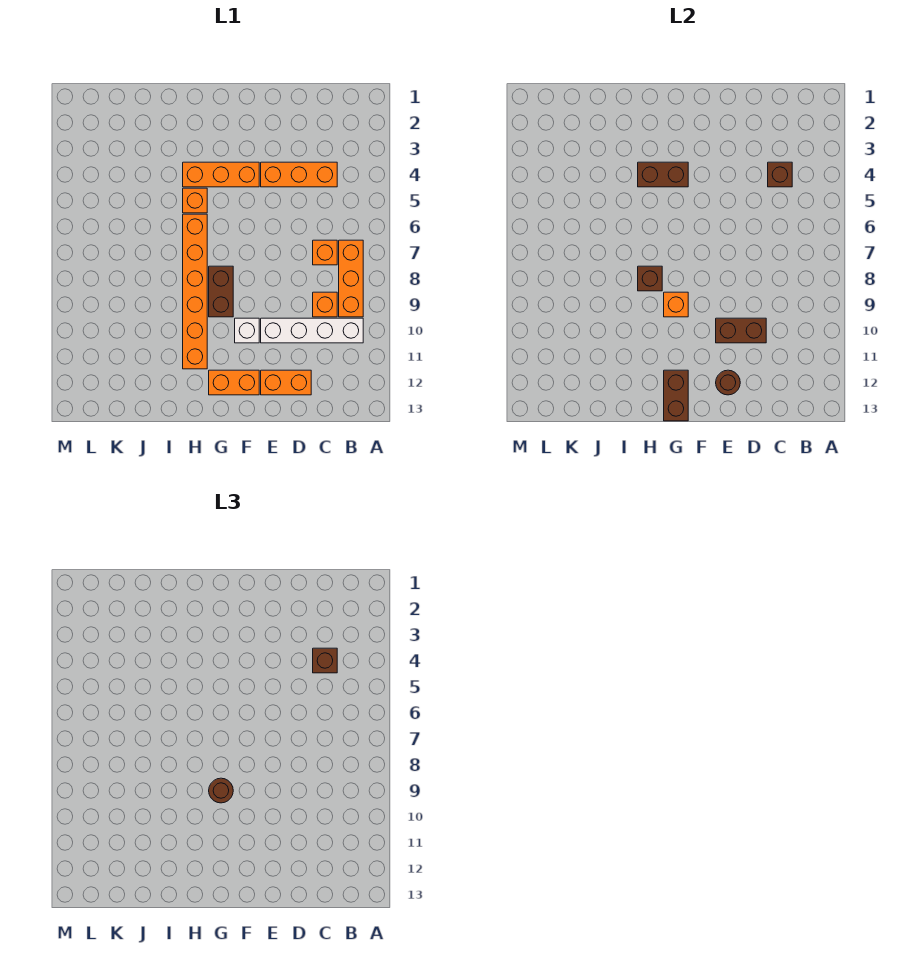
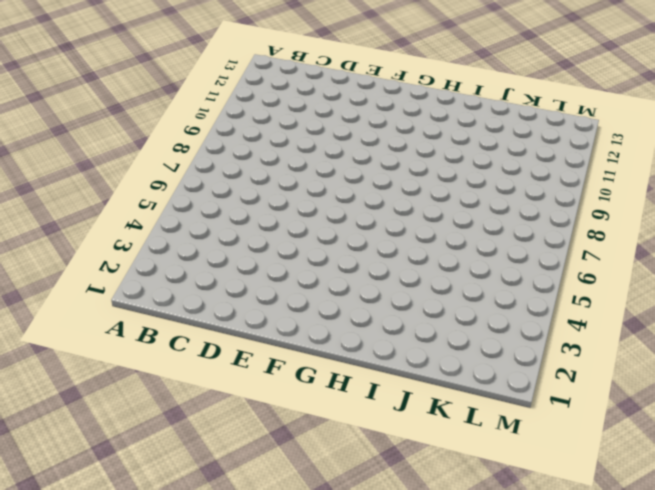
none -> orange 1x3 brick [339,240,363,317]
none -> white 1x4 brick [261,318,363,343]
none -> orange 1x3 brick [261,162,337,187]

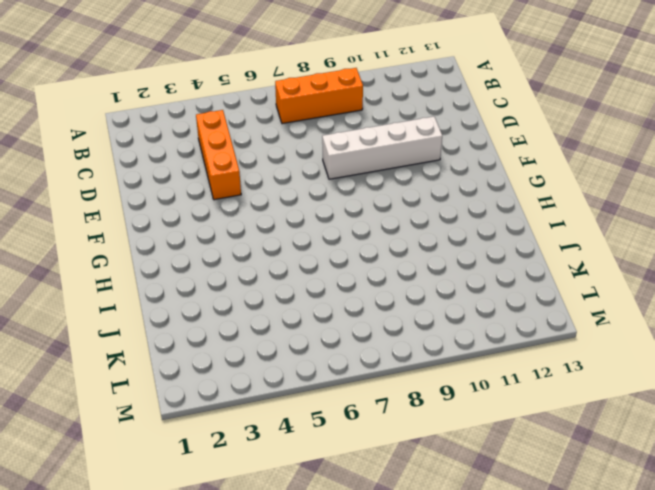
white 1x4 brick [322,117,442,179] -> white 1x4 brick turned to [261,318,363,343]
none -> orange 1x1 brick [313,240,337,265]
none -> orange 1x1 brick [313,292,337,317]
none -> orange 1x2 brick [261,370,311,395]

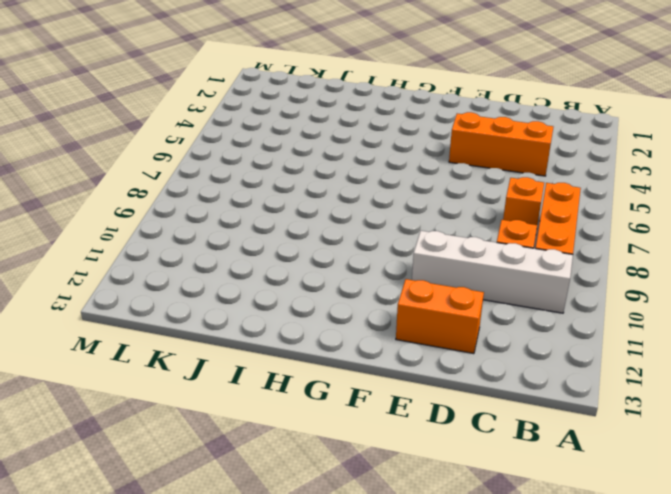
none -> orange 1x3 brick [183,162,259,187]
none -> white 1x1 brick [235,318,259,343]
none -> orange 1x2 brick [209,370,259,395]

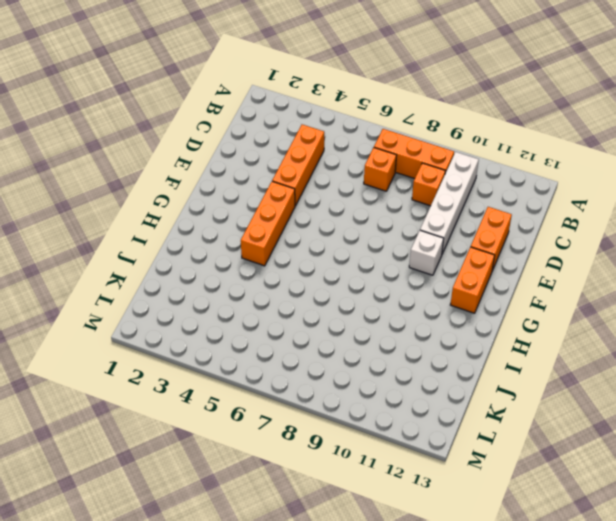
none -> brown 1x2 brick [209,266,233,317]
none -> orange 1x1 brick [183,188,207,213]
none -> orange 1x6 brick [183,214,207,369]

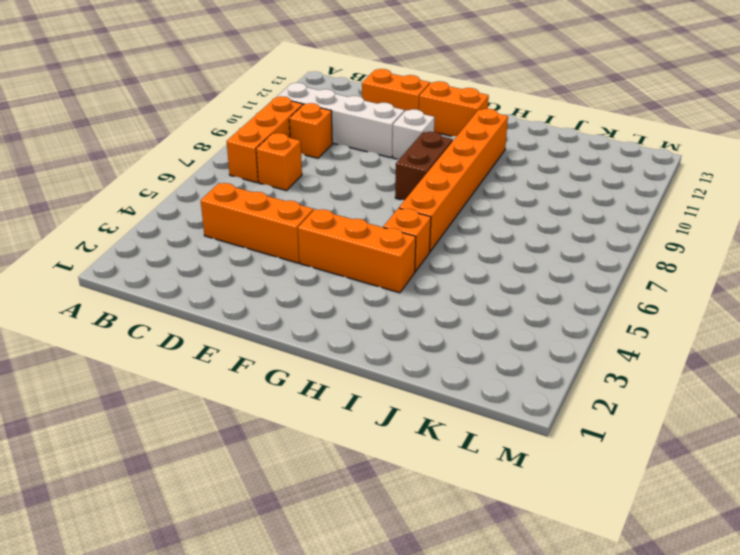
none -> brown 1x1 brick [768,162,792,187]
none -> brown 1x2 brick [716,318,766,343]
none -> brown 1x1 round brick [716,370,740,395]

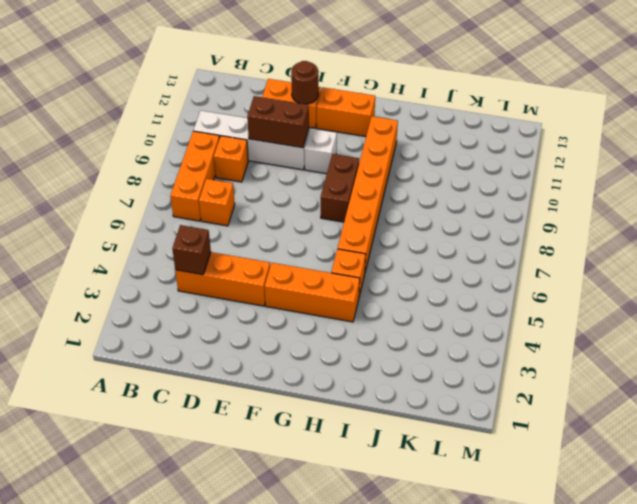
none -> brown 1x2 brick [638,162,688,187]
none -> orange 1x1 brick [664,292,688,317]
none -> brown 1x2 brick [664,370,688,421]

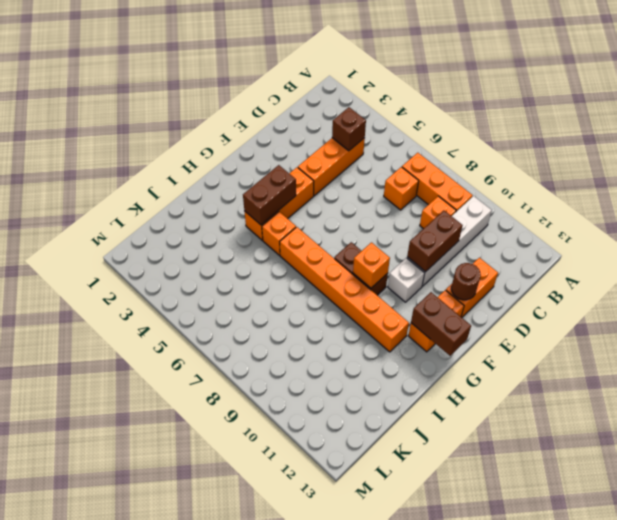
none -> brown 1x1 brick [638,266,662,291]
none -> brown 1x1 brick [313,648,337,673]
none -> brown 1x1 round brick [209,778,233,803]

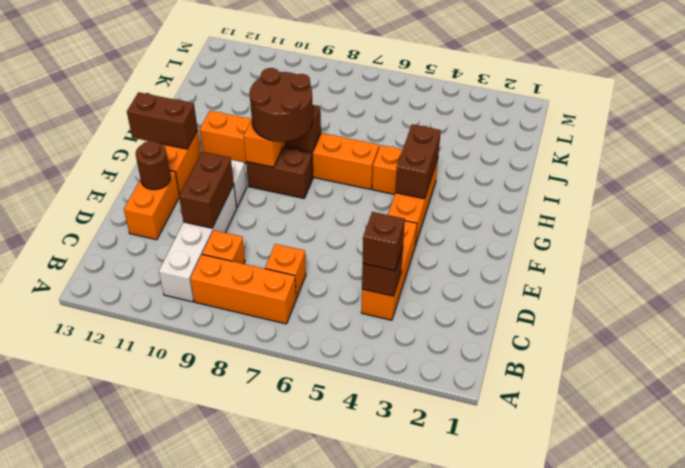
brown 2x2 round brick [250,68,313,142] -> brown 1x1 round brick [209,778,233,803]

